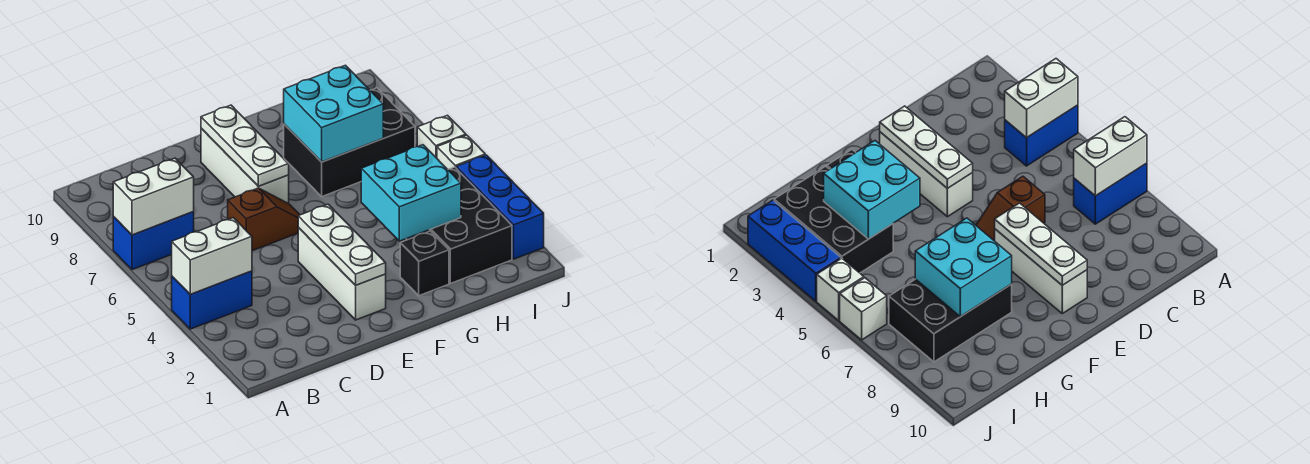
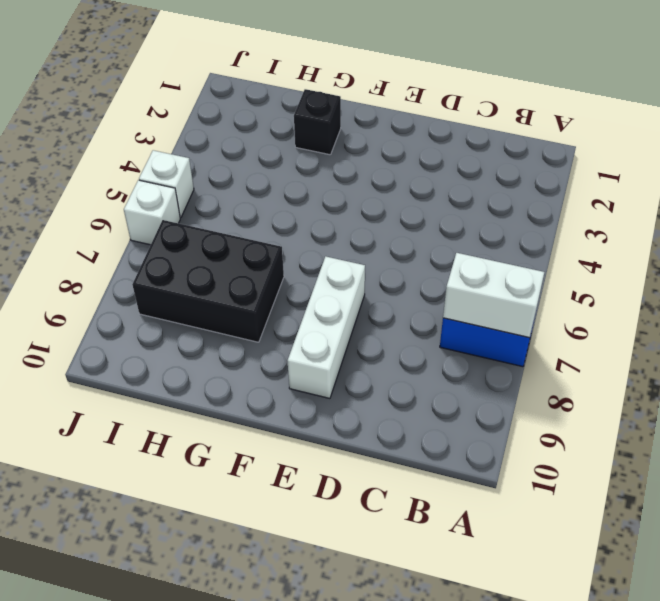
none -> blue 1x2 brick [172,271,252,329]
none -> brown 1x2 slope [228,188,300,251]
none -> white 1x3 brick [298,228,386,320]

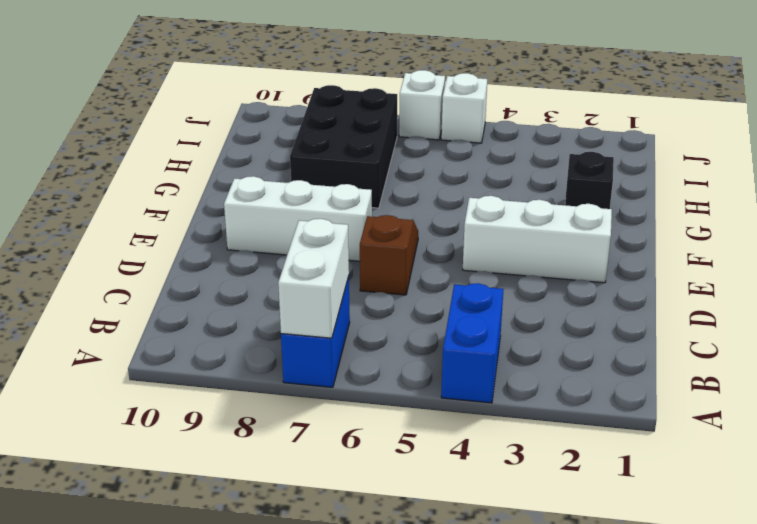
none -> black 2x3 brick [407,167,512,284]
none -> blue 1x3 brick [456,155,544,259]
none -> white 1x2 brick [172,218,252,294]

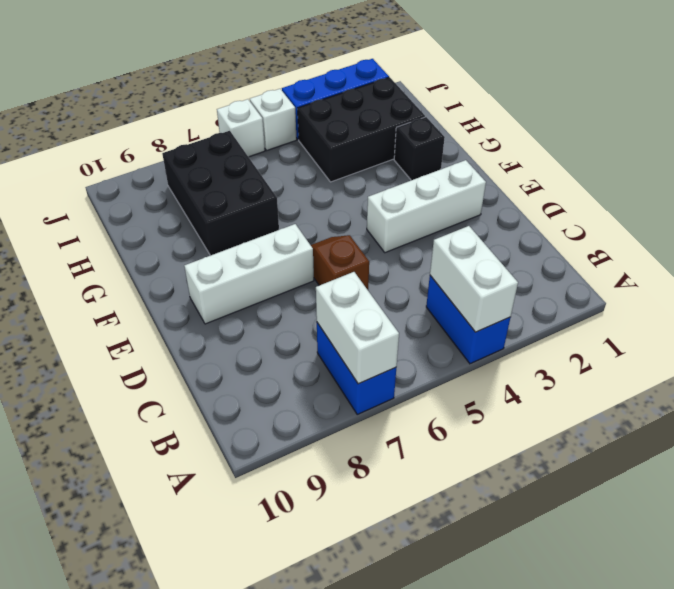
none -> white 1x3 plate [298,204,386,285]
none -> white 1x3 plate [201,105,289,186]
none -> cyan 2x2 brick [361,145,461,241]

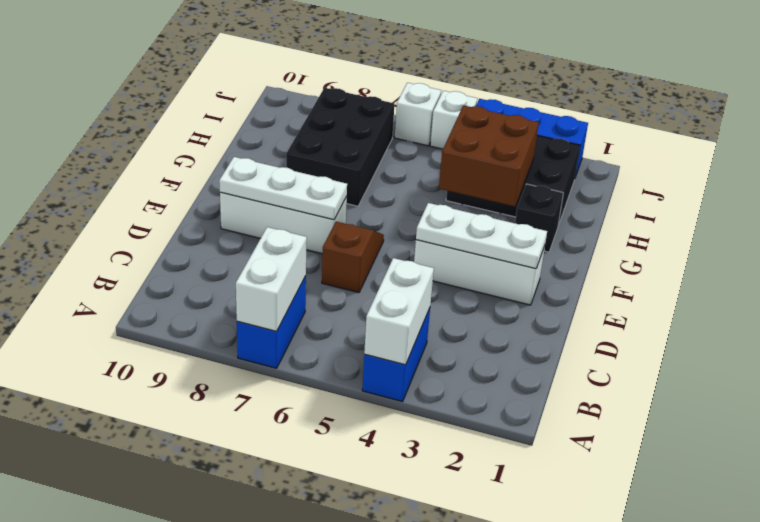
brown 2x2 brick [439,105,539,206] -> cyan 2x2 brick [361,145,461,241]
none -> cyan 2x2 brick [284,65,383,162]

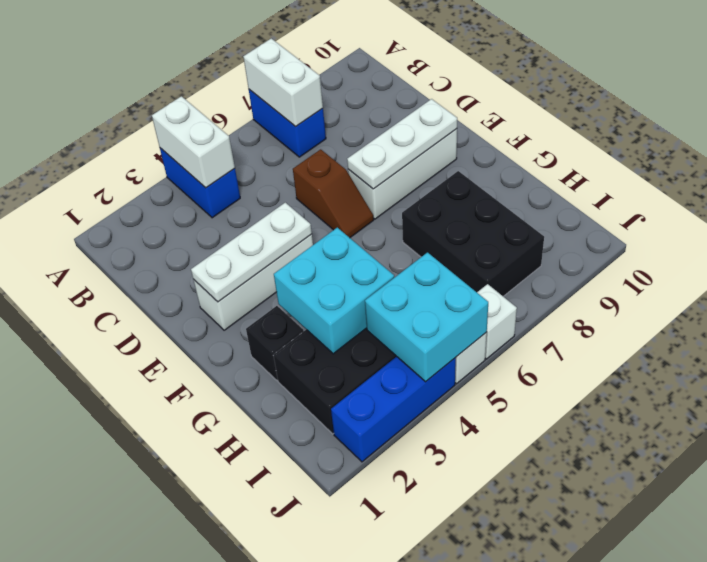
cyan 2x2 brick [365,253,488,382] -> cyan 2x2 brick moved to [284,65,383,162]

